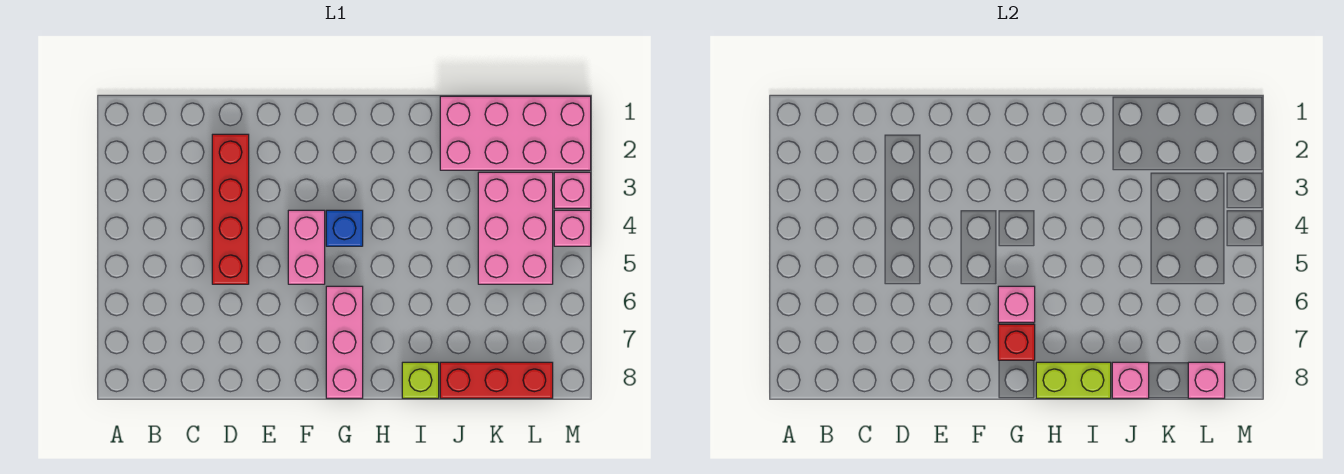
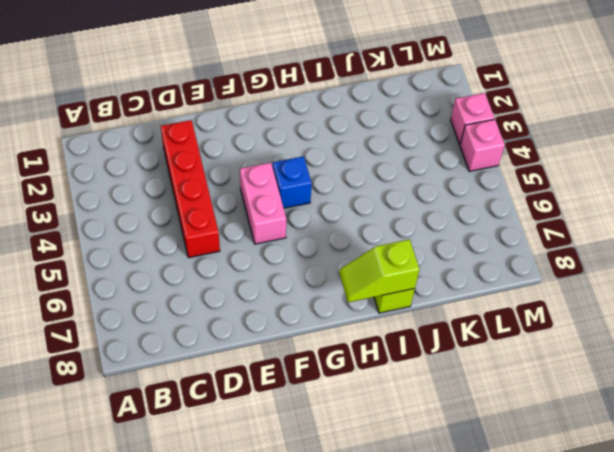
lime 1x2 slope [339,239,419,302] -> lime 1x2 brick [1036,362,1111,398]
none -> pink 1x3 brick [326,286,363,398]
none -> pink 2x4 brick [440,96,591,170]
none -> red 1x3 brick [440,362,553,398]

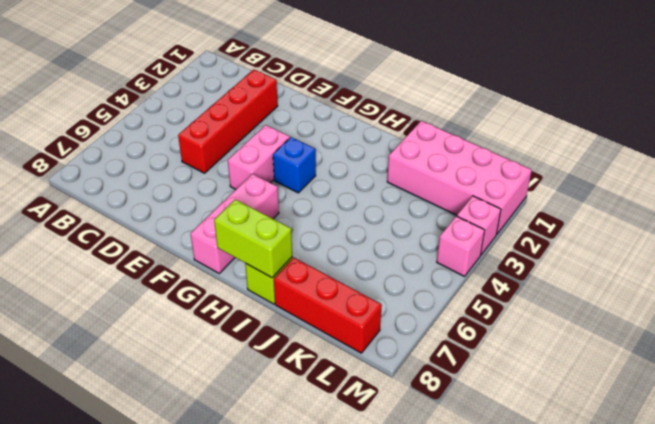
none -> pink 2x3 brick [478,172,553,284]
none -> pink 1x1 brick [998,286,1035,322]
none -> red 1x1 brick [998,324,1035,360]

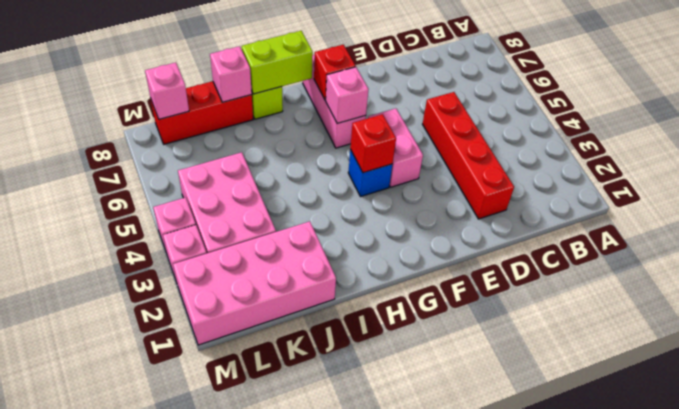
red 1x1 brick [350,114,396,173] -> none

